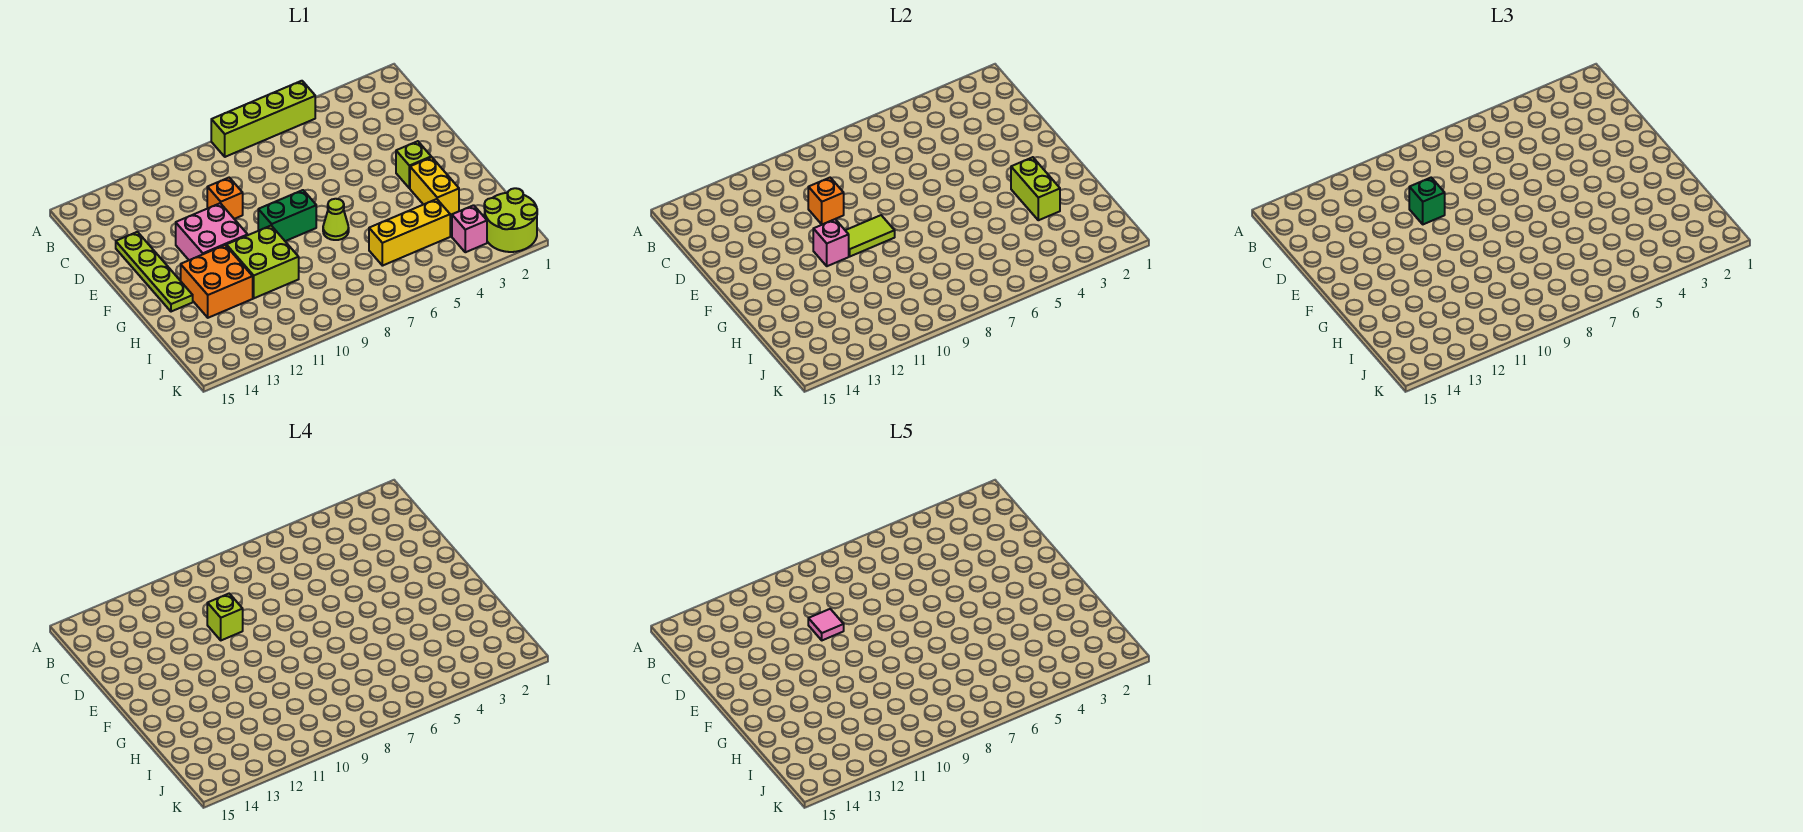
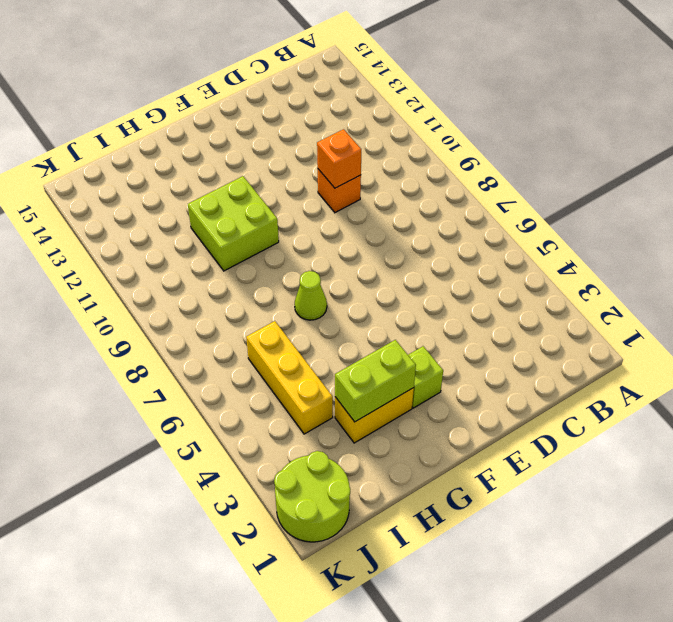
none -> lime 1x4 brick [211,81,315,157]
none -> lime 1x4 plate [116,232,193,312]
none -> pink 2x2 brick [176,203,247,260]

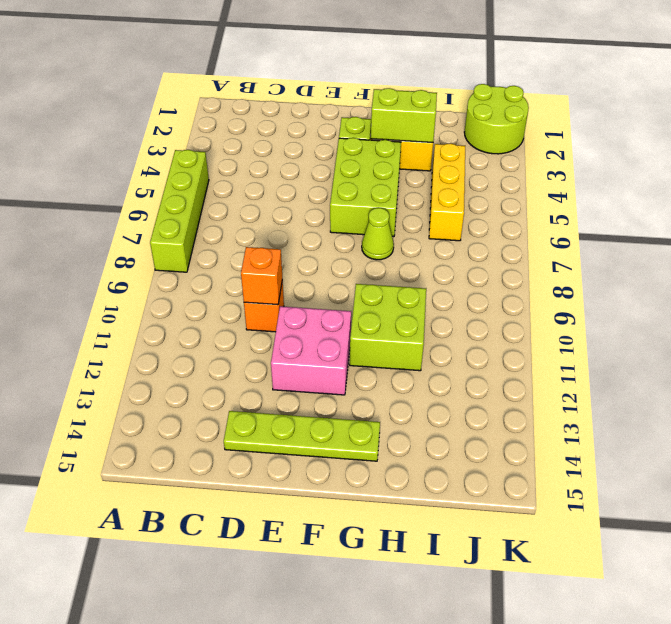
lime 2x3 brick [330,138,401,237] -> none
none -> green 1x2 brick [258,190,316,241]
none -> orange 2x2 brick [181,245,253,318]
none -> pink 1x1 brick [452,205,487,252]

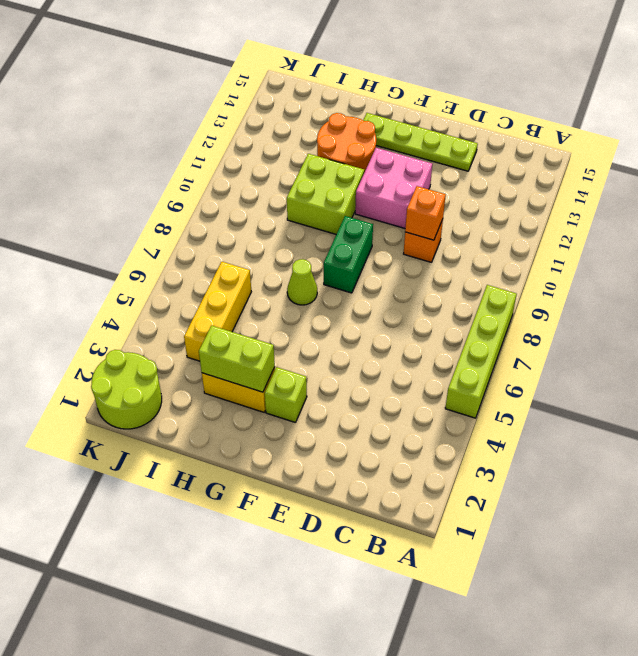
orange 2x2 round brick [317,113,376,172] -> orange 2x2 brick [181,245,253,318]
none -> pink 1x1 brick [452,205,487,252]
none -> lime 1x2 tile [845,215,895,256]
none -> pink 1x1 brick [813,219,849,266]

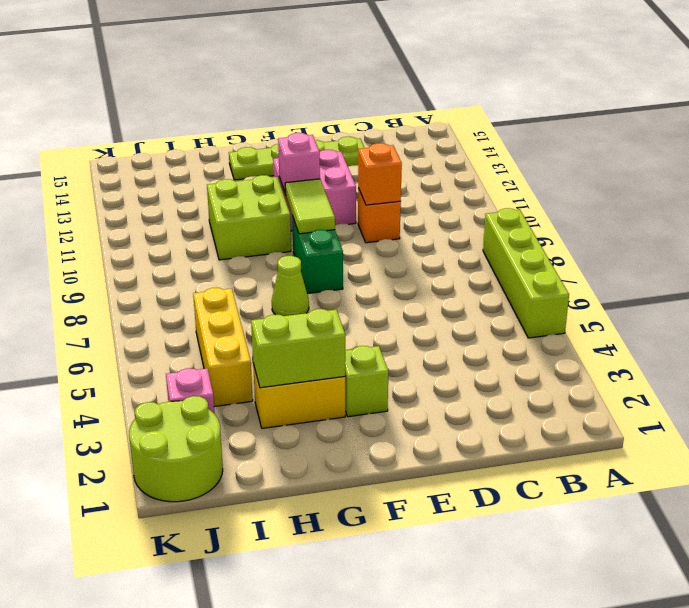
none -> orange 2x2 brick [181,245,253,318]
none -> green 1x1 brick [1409,178,1445,224]
none -> lime 1x1 brick [207,594,243,640]

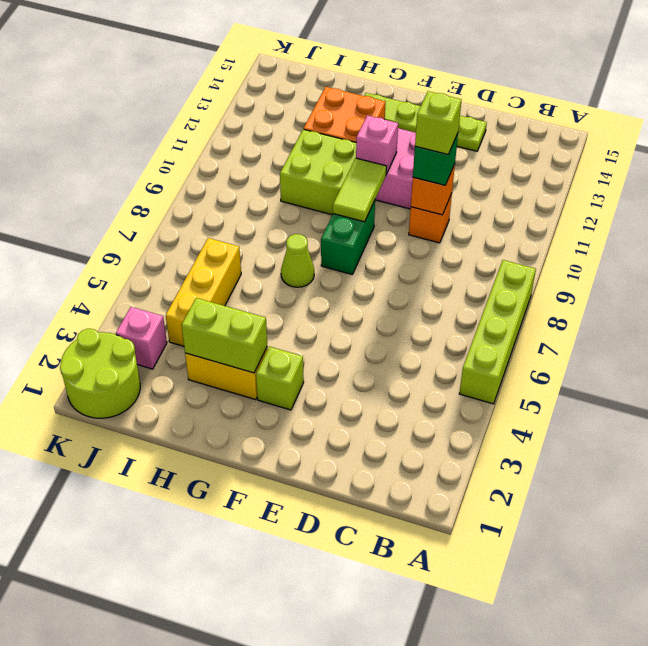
none -> pink 1x1 tile [808,609,844,640]

